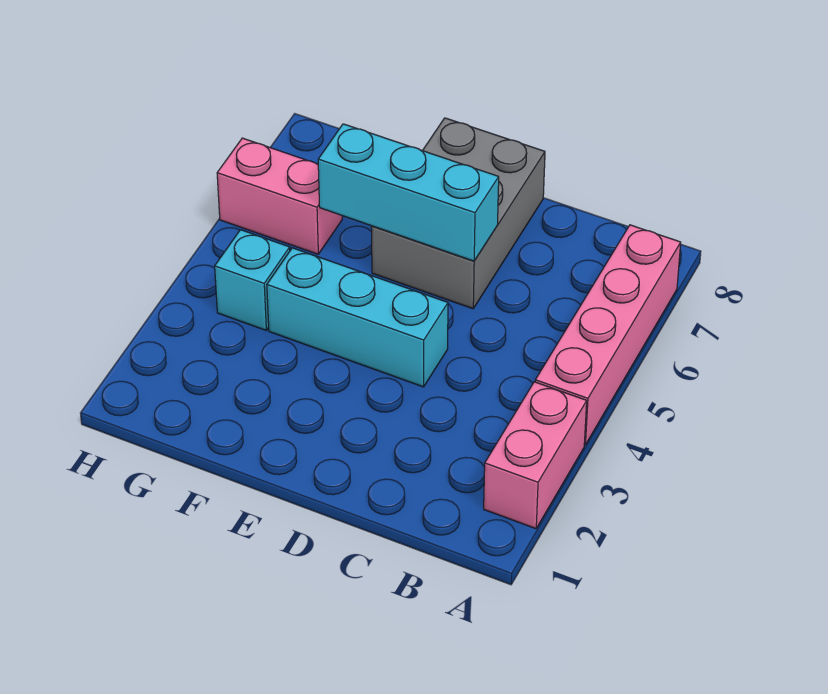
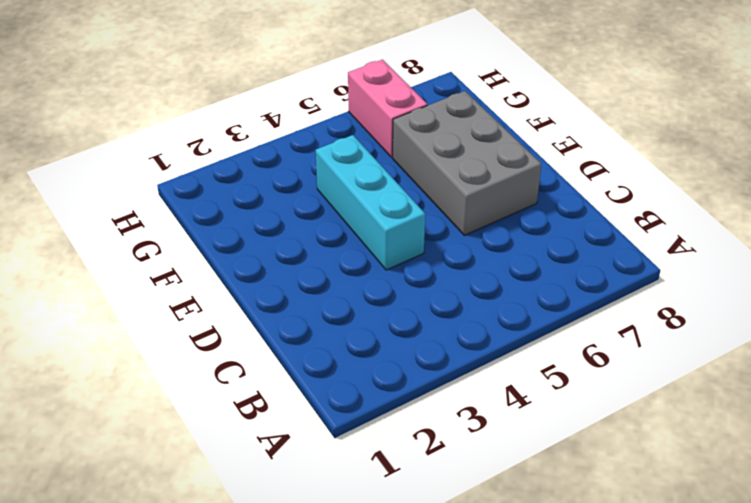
grey 2x3 brick [393,91,542,235] -> grey 2x3 brick turned to [371,118,545,309]
none -> pink 1x2 brick [484,382,587,529]
none -> pink 1x4 brick [535,225,681,445]

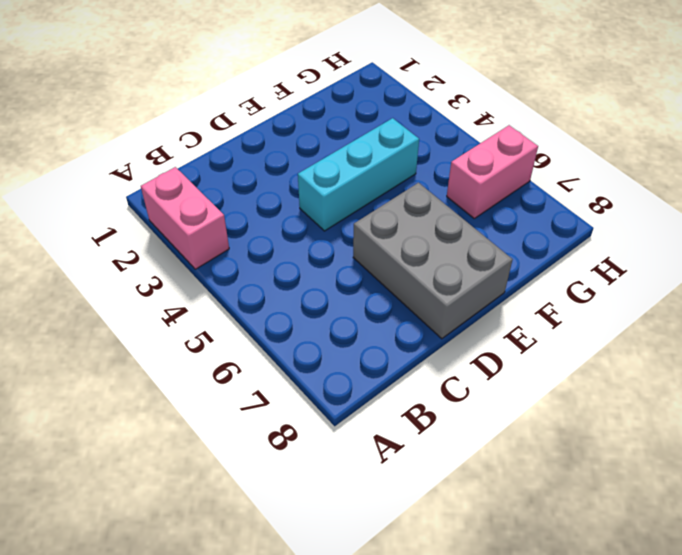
none -> pink 1x4 brick [535,225,681,445]
none -> cyan 1x1 brick [215,230,290,330]

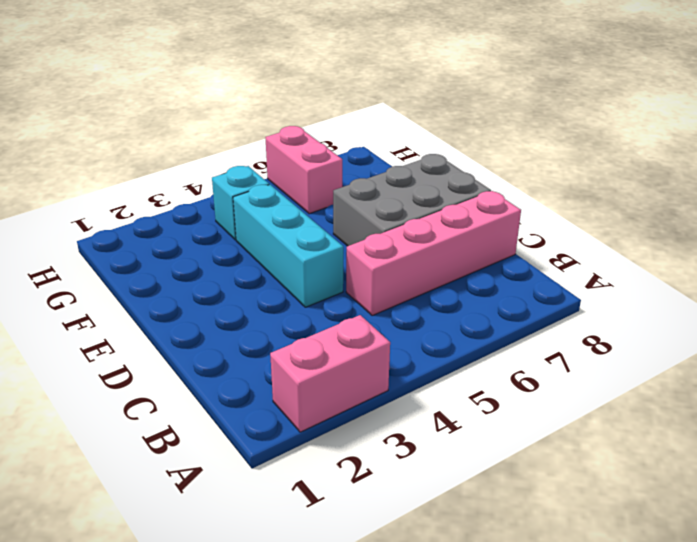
pink 1x4 brick [346,191,521,315] -> pink 1x4 brick moved to [535,225,681,445]
none -> cyan 1x3 brick [318,124,499,261]

